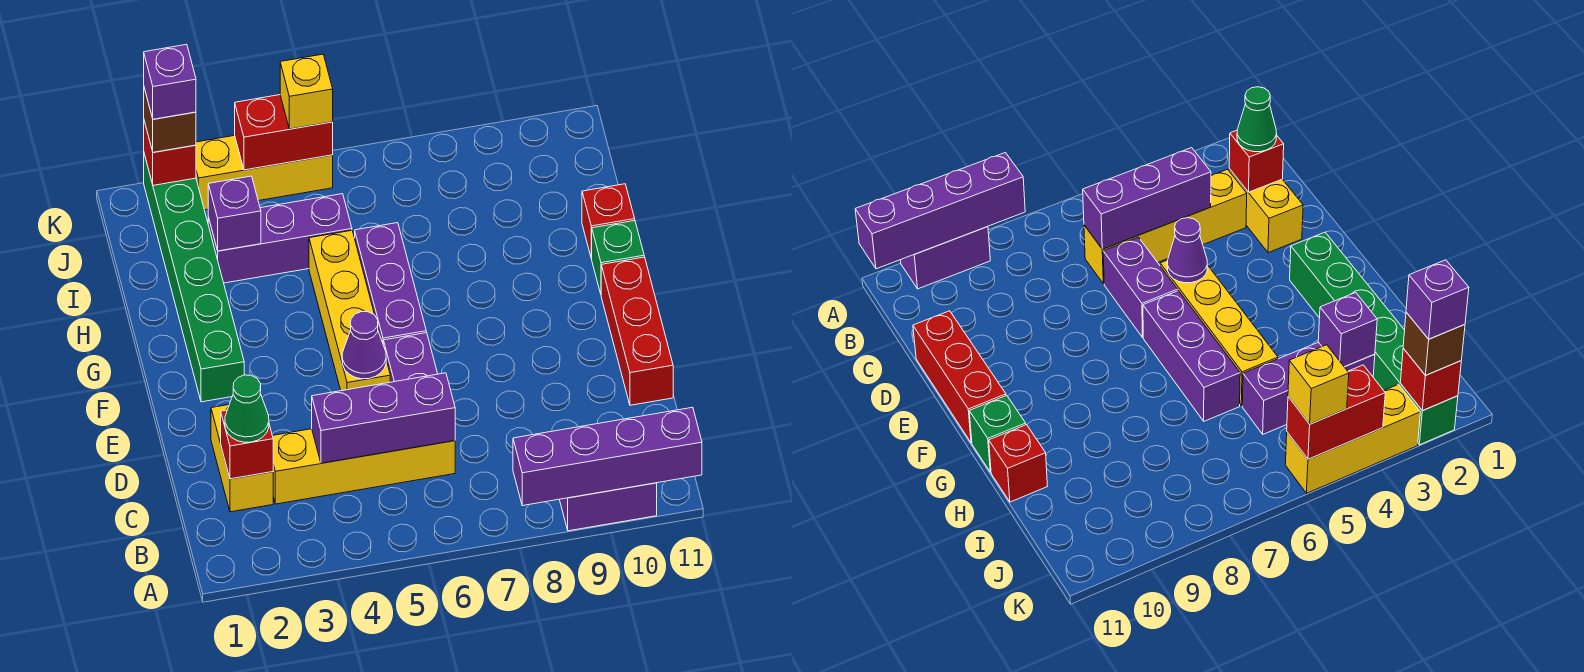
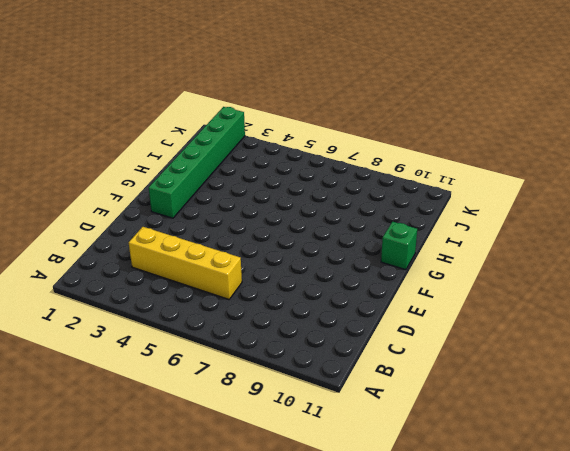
none -> purple 1x2 brick [559,483,657,531]
none -> yellow 1x2 brick [211,405,273,512]
none -> purple 1x2 brick [383,333,438,382]

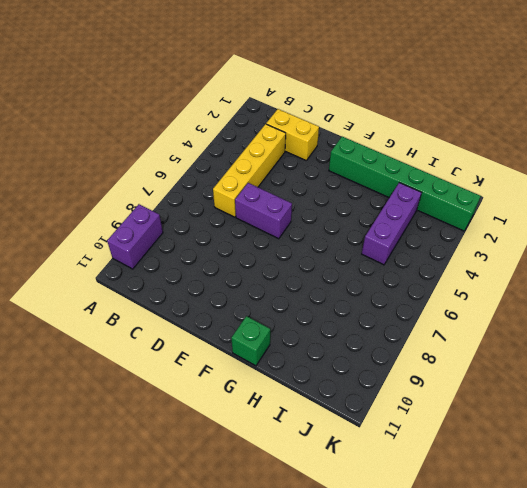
none -> red 1x3 brick [601,257,673,405]
none -> yellow 1x4 brick [309,230,390,391]
none -> purple 1x3 brick [355,223,426,343]

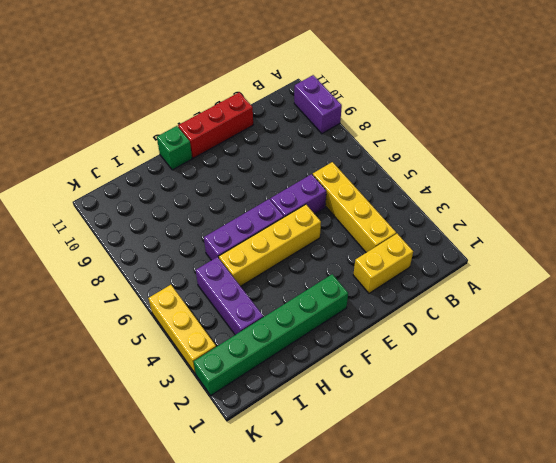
none -> red 1x1 brick [582,184,635,258]
none -> purple 1x4 brick [513,407,702,506]
none -> red 1x1 brick [221,410,273,479]

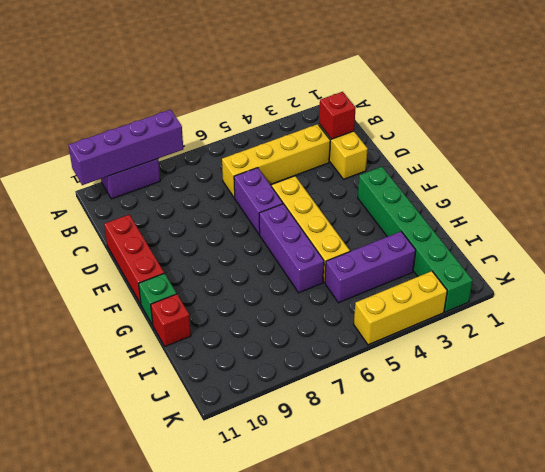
none -> purple 1x3 brick [312,373,455,463]
none -> purple 1x1 cone [342,312,386,379]
none -> purple 1x1 brick [208,176,261,251]

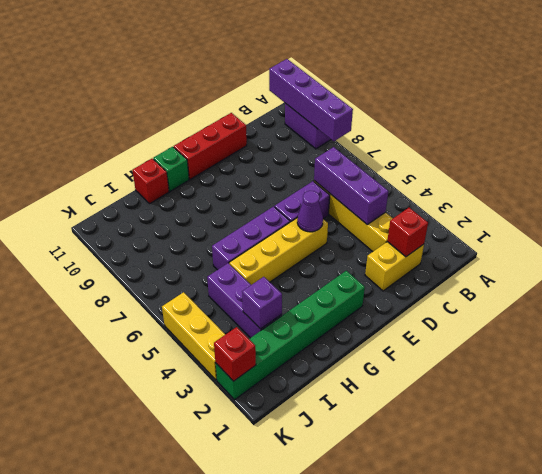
none -> red 1x2 brick [235,95,333,170]
none -> green 1x1 cone [225,375,269,442]
none -> brown 1x1 brick [144,88,196,152]

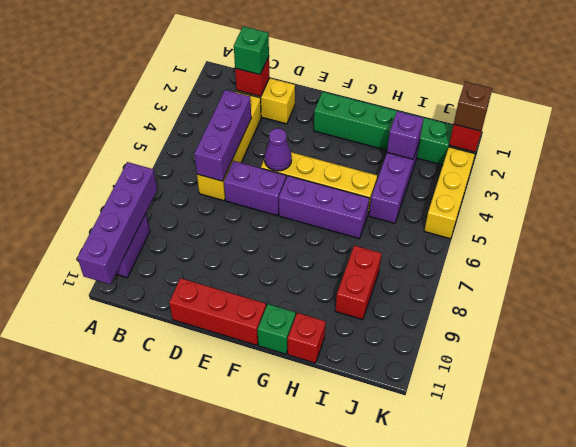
green 1x1 brick [234,26,269,75] -> green 1x1 cone [225,375,269,442]
red 1x2 brick [335,245,382,320] -> red 1x2 brick moved to [235,95,333,170]
none -> yellow 1x1 brick [280,54,333,129]
none -> purple 1x1 brick [144,44,196,119]

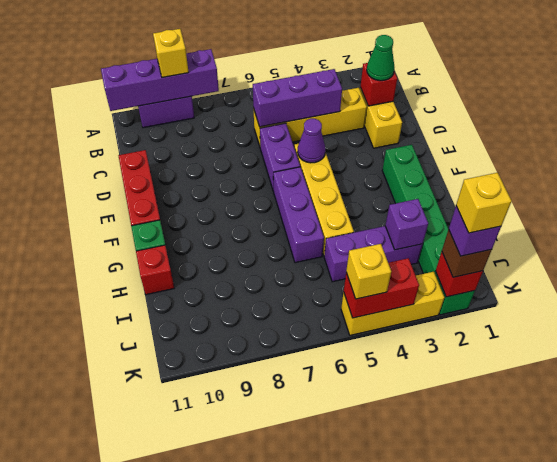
yellow 1x1 brick [153,29,189,78] -> none
yellow 1x1 brick [456,173,512,233] -> none

